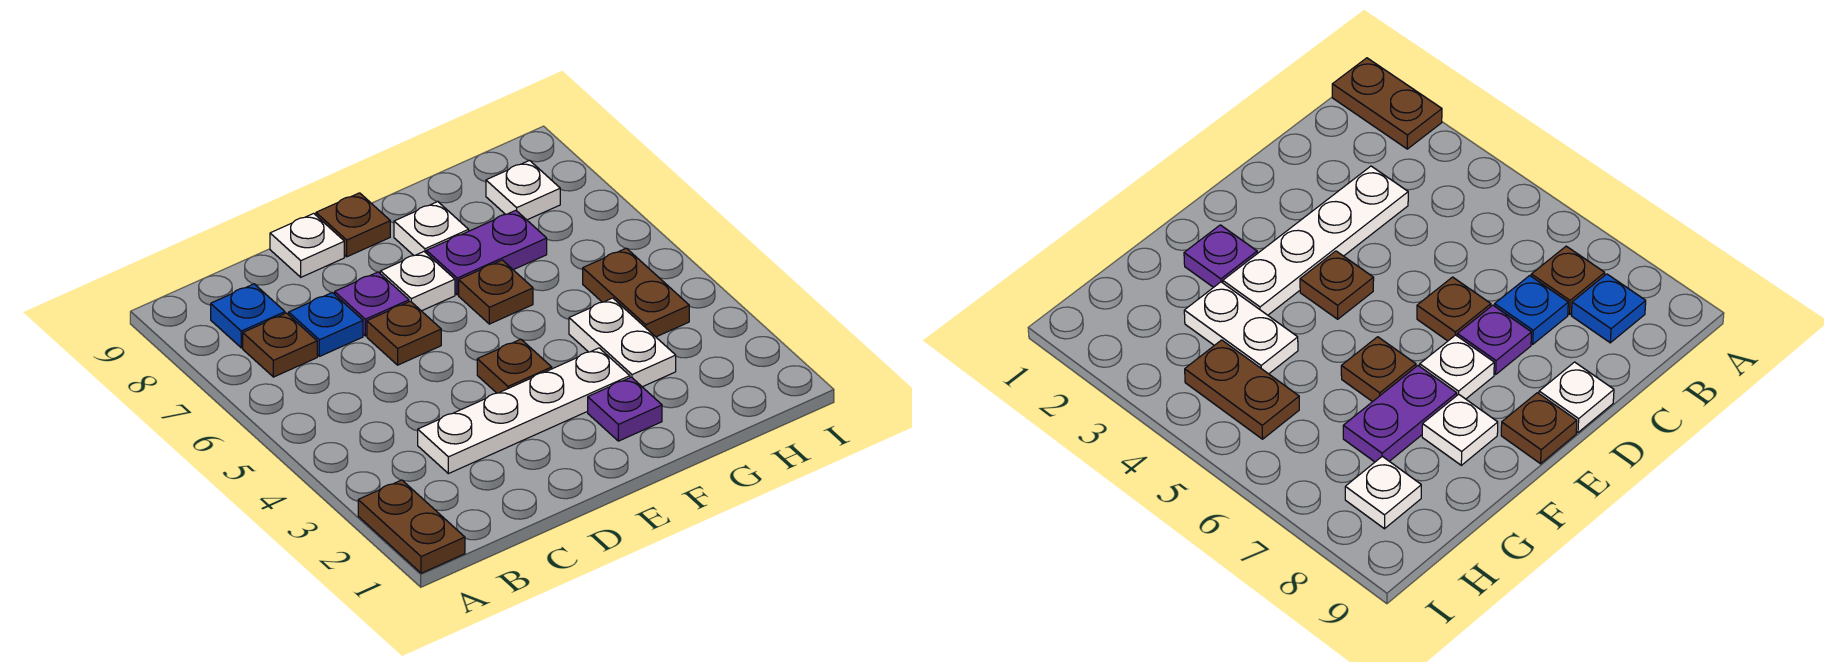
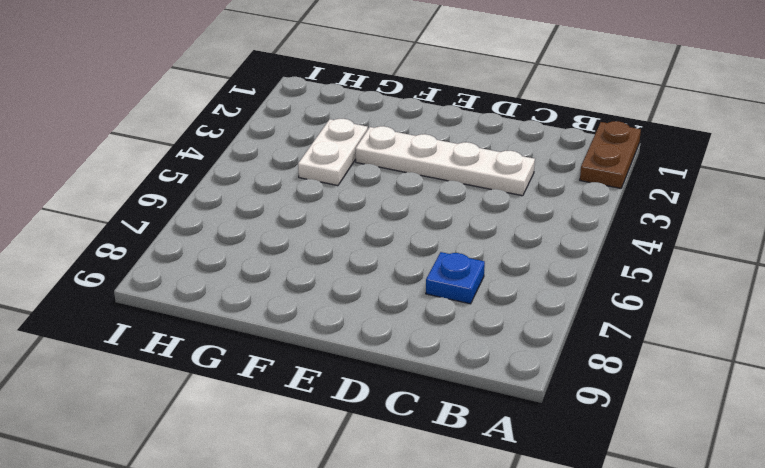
none -> brown 1x1 plate [243,313,317,377]
none -> blue 1x1 plate [211,284,285,348]
none -> brown 1x1 plate [367,301,441,365]

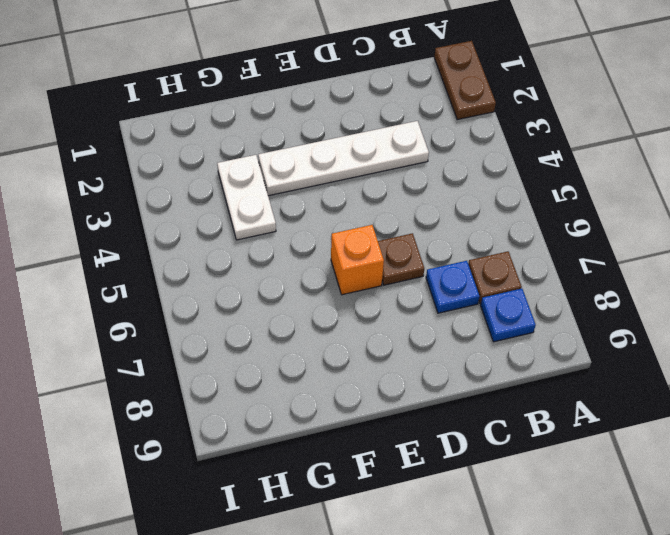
orange 1x1 brick [331,225,384,295] -> none
none -> purple 1x1 plate [335,272,409,336]
none -> white 1x1 plate [270,213,344,277]
none -> brown 1x1 plate [477,339,552,393]

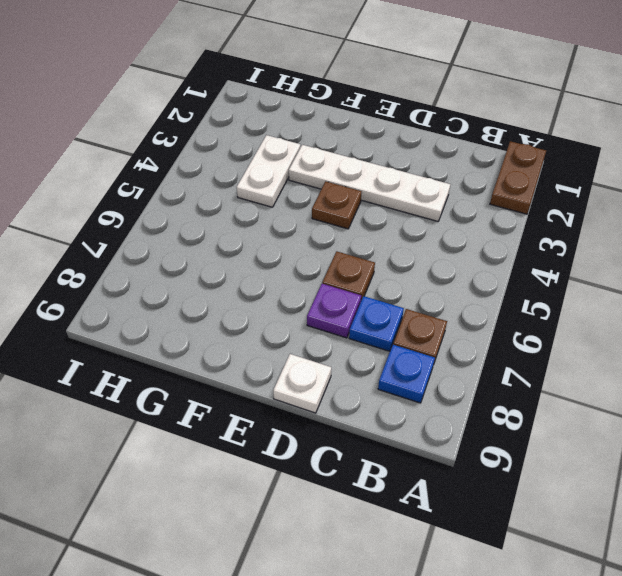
none -> white 1x1 plate [380,252,455,311]
none -> brown 1x1 plate [316,193,390,257]
none -> purple 1x1 plate [588,377,662,441]

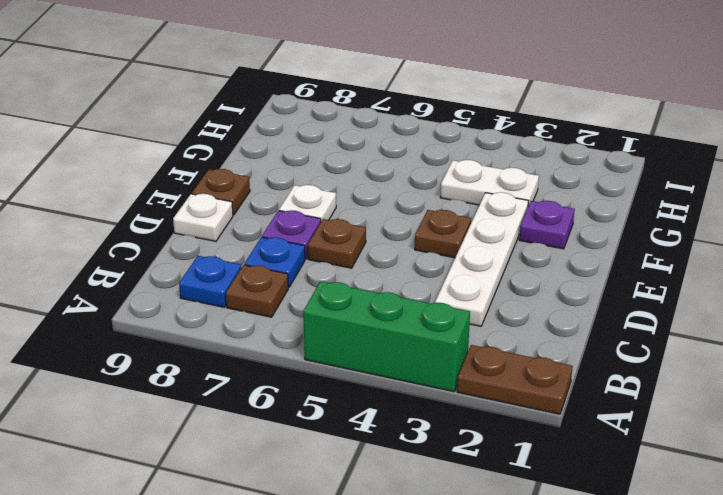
green 1x3 brick [303,281,470,392] -> none
none -> brown 1x1 plate [459,260,533,324]
none -> purple 1x2 plate [426,210,547,295]
none -> white 1x1 plate [394,202,469,255]

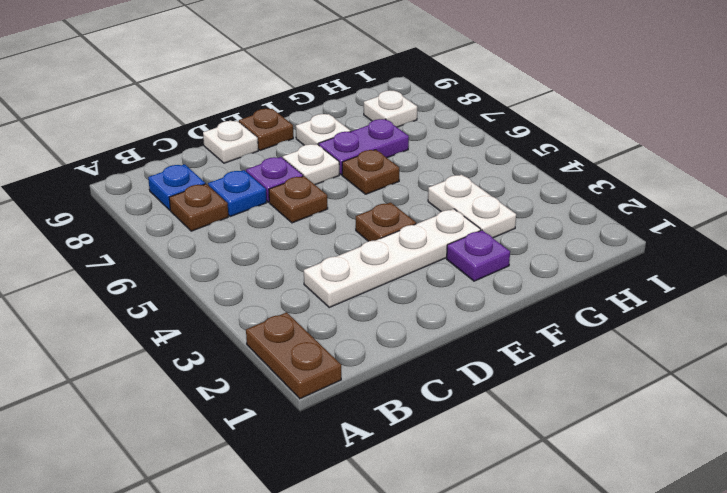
none -> brown 1x2 plate [583,248,689,337]

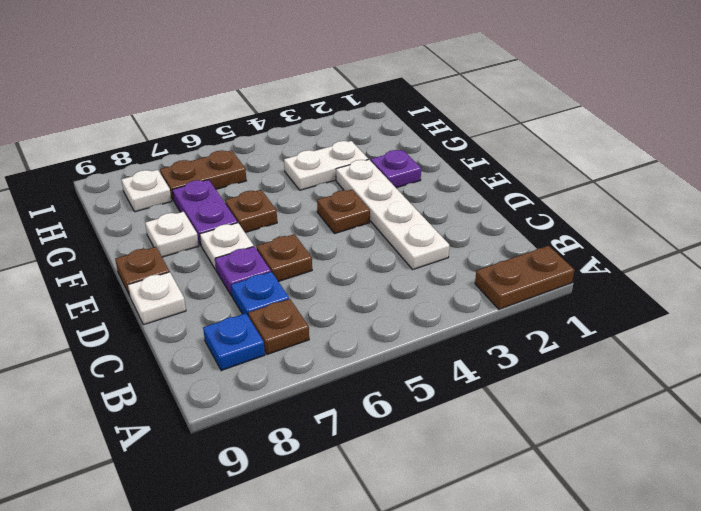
brown 1x2 plate [160,150,246,201] -> brown 1x2 plate moved to [583,248,689,337]

